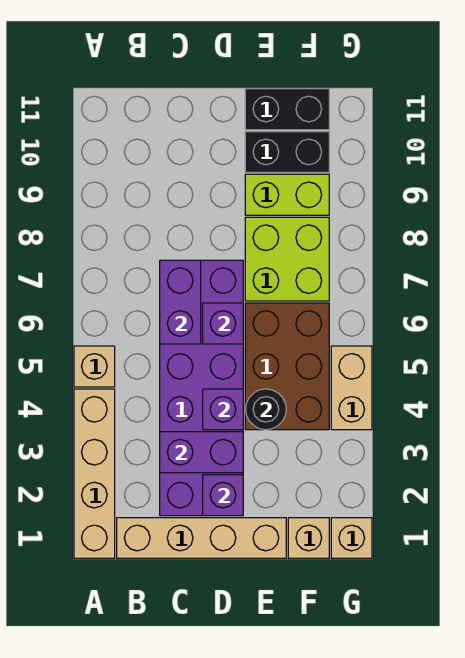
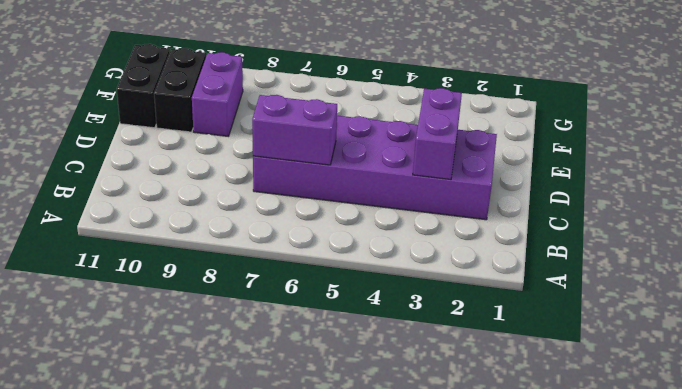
purple 1x2 brick [192,52,243,136] -> lime 1x2 brick [245,174,329,215]
none -> tan 1x4 brick [74,389,115,558]
none -> tan 1x1 brick [74,346,115,387]
none -> tan 1x4 brick [117,518,286,558]

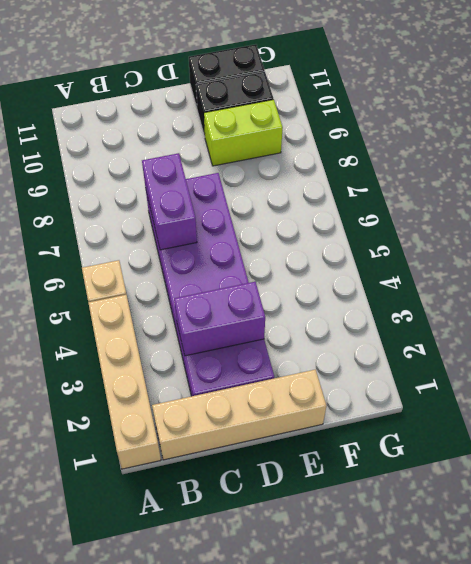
none -> brown 2x3 brick [245,303,329,430]
none -> lime 2x2 brick [245,217,329,301]
none -> tan 1x1 brick [288,518,329,558]

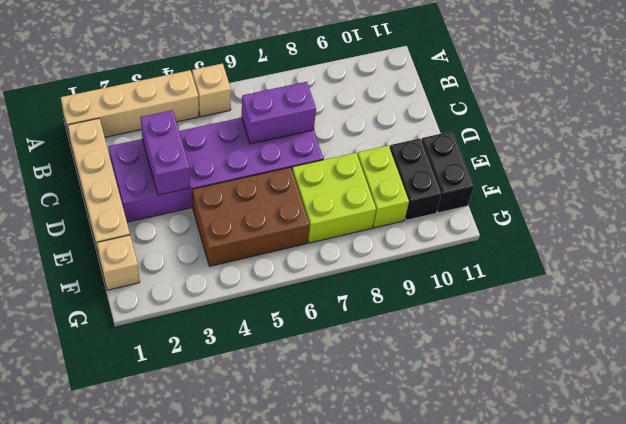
none -> tan 1x1 brick [331,518,372,558]
none -> tan 1x2 brick [331,346,372,430]
none -> purple 1x1 brick [203,475,243,516]

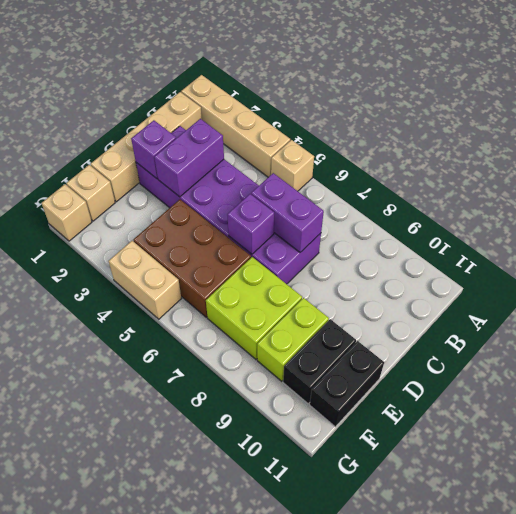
none -> purple 1x1 brick [203,389,243,430]
none -> black 1x1 round brick [246,389,286,430]

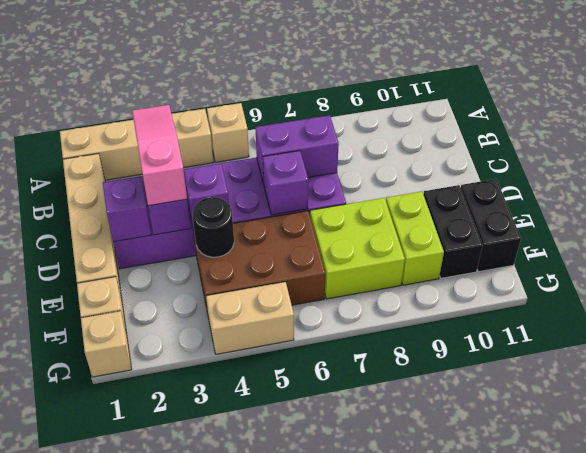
pink 1x3 slope [132,105,187,206] -> none

